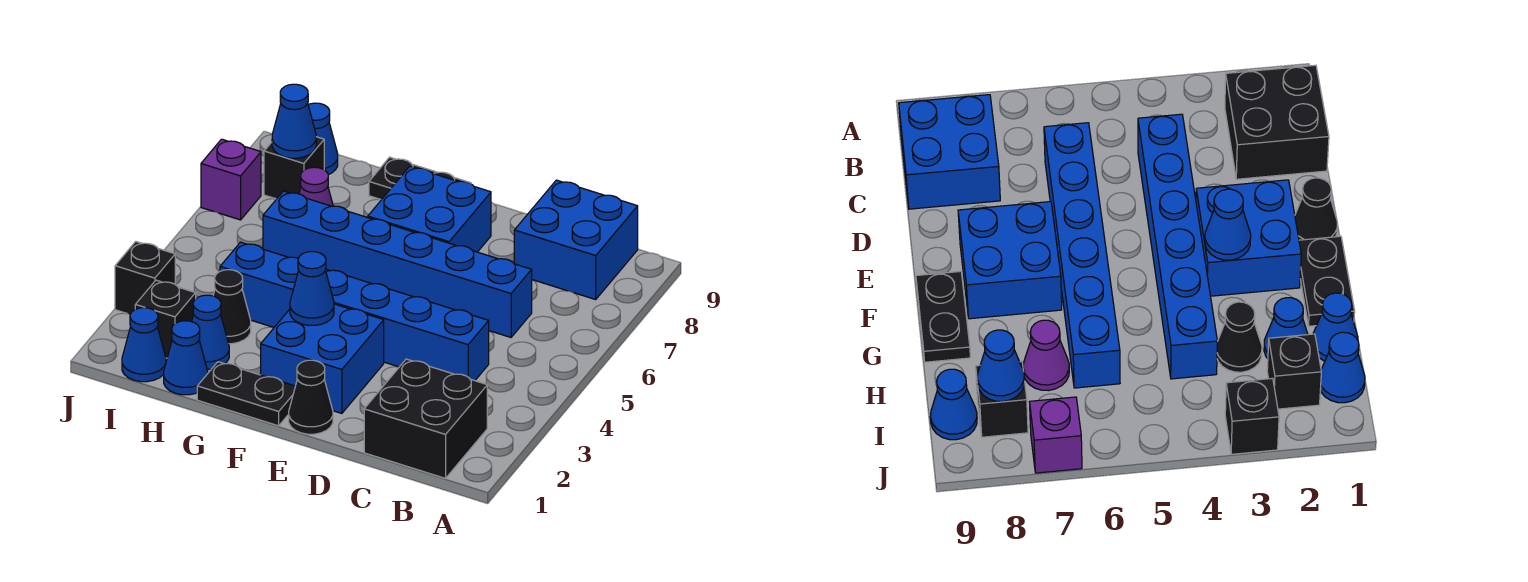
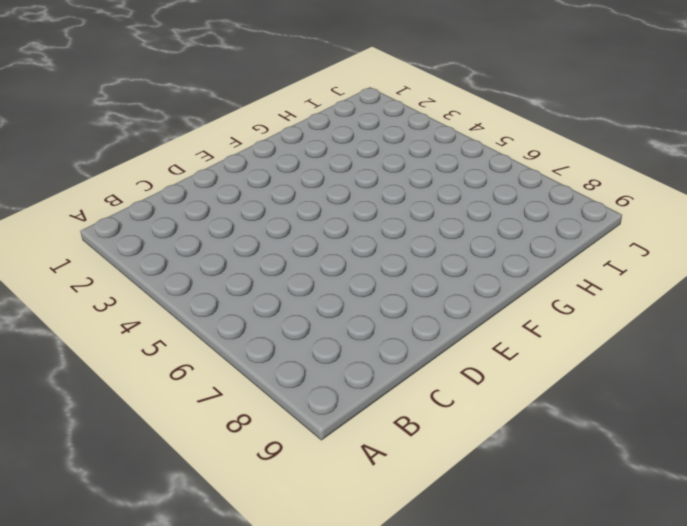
none -> black 2x2 brick [364,359,487,478]
none -> blue 2x2 brick [514,180,638,299]
none -> blue 1x6 brick [220,242,489,381]

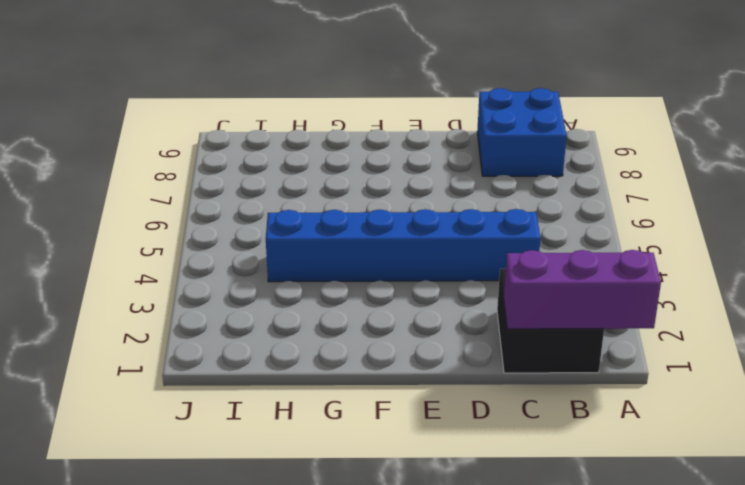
purple 1x3 brick [504,250,661,329] -> none
none -> blue 1x6 brick [263,191,532,337]
none -> black 1x1 cone [289,360,333,434]
none -> blue 2x2 brick [261,304,384,413]

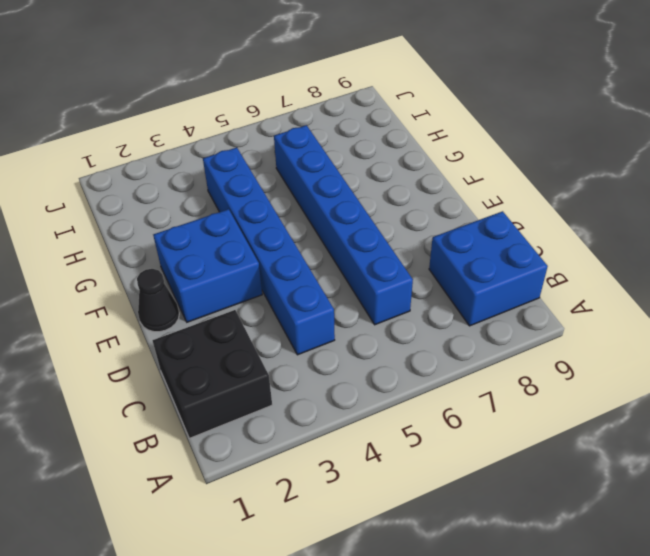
none -> blue 2x2 brick [368,166,491,252]
none -> black 1x2 plate [197,362,295,426]
none -> black 1x2 plate [369,157,471,200]

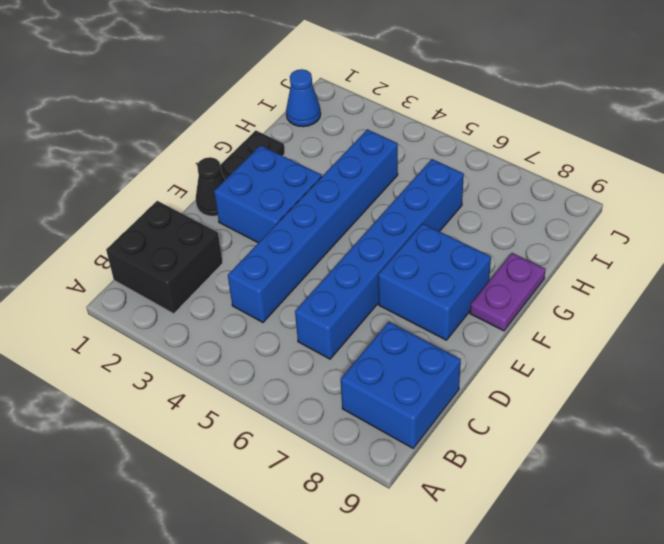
purple 1x2 plate [470,253,546,331] -> black 1x2 plate [369,157,471,200]
none -> blue 1x1 cone [164,321,208,395]
none -> blue 1x1 cone [192,295,229,369]
none -> black 1x1 cone [213,270,251,344]

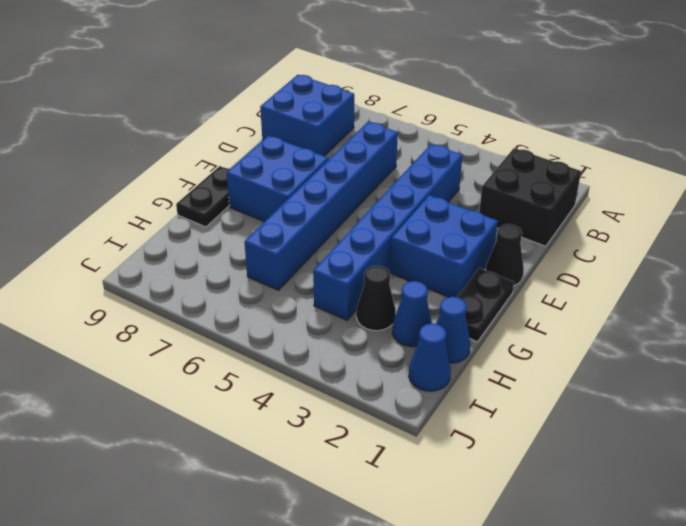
none -> purple 1x1 cone [299,167,333,206]
none -> black 1x1 brick [135,280,196,358]
none -> black 1x1 brick [264,137,324,199]

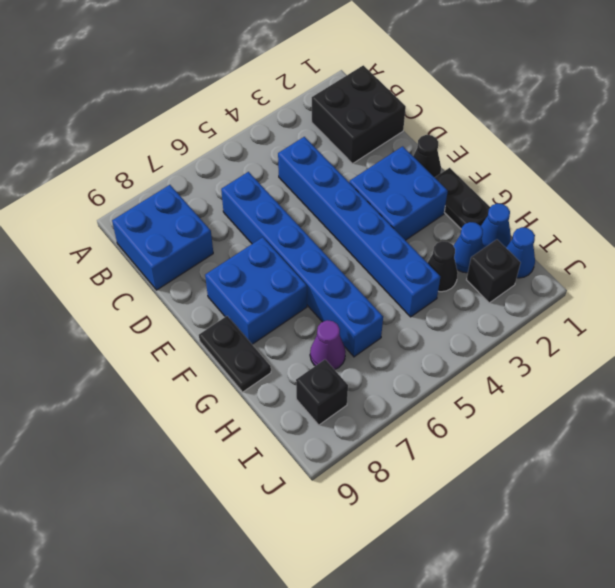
none -> blue 1x1 cone [308,103,338,175]
none -> black 1x1 brick [115,242,175,314]
none -> purple 1x1 brick [201,139,261,220]

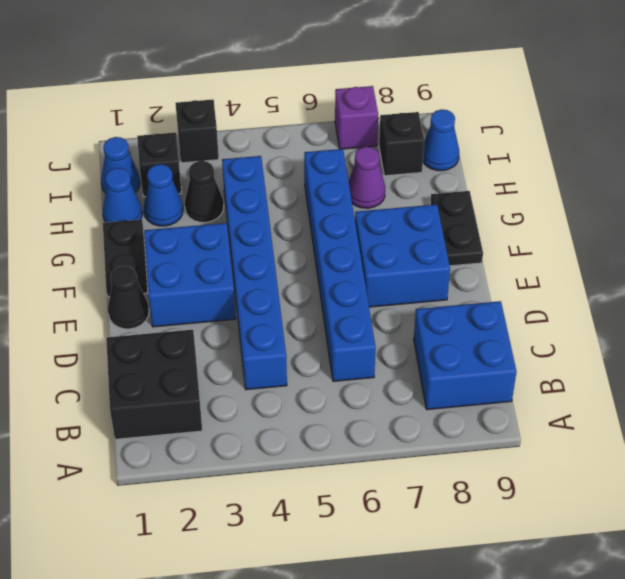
none -> blue 1x1 cone [290,251,334,325]
none -> blue 1x1 cone [272,84,316,158]

